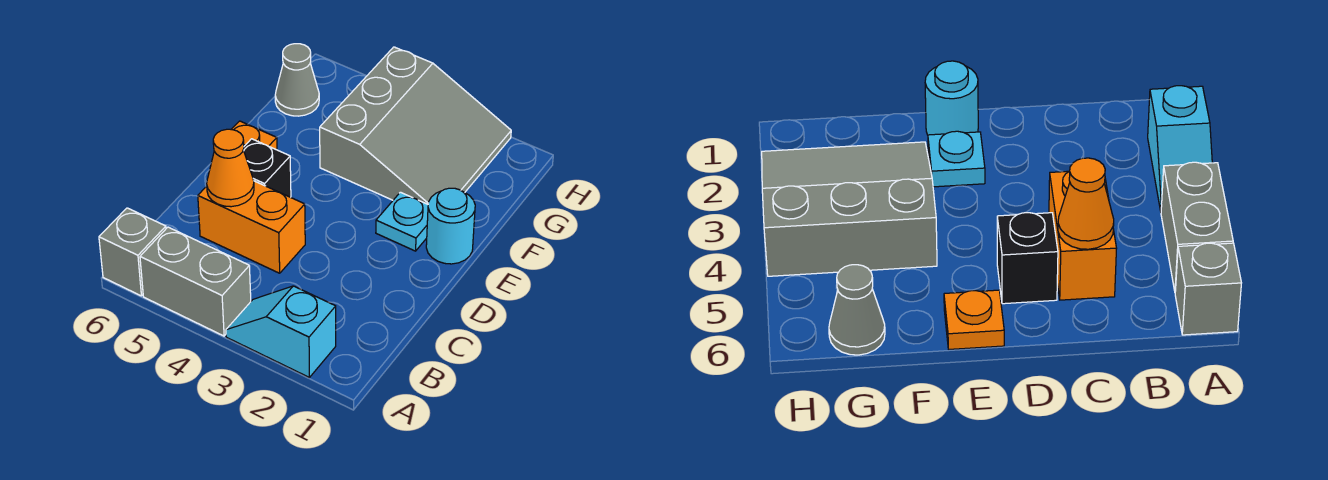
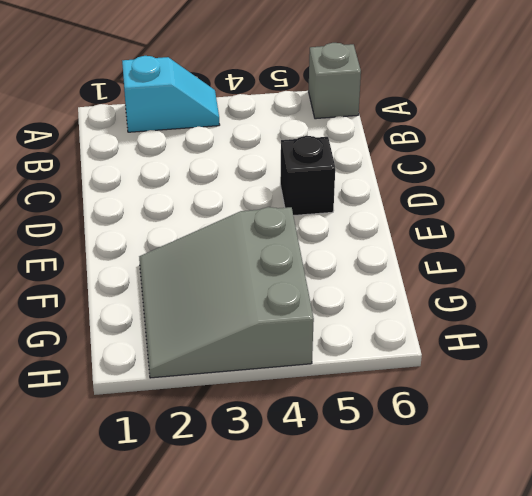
none -> grey 1x2 brick [140,227,251,336]
none -> orange 1x2 brick [198,181,305,273]

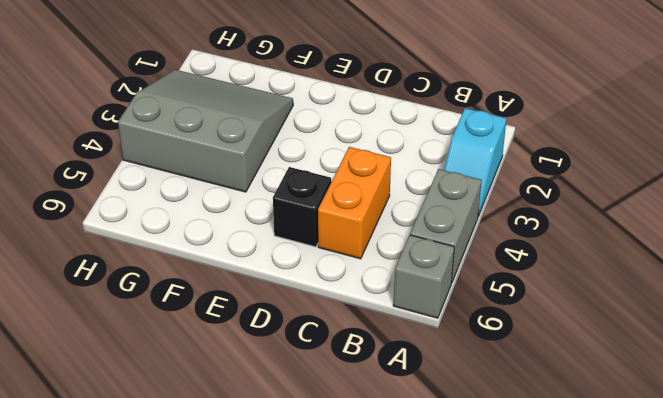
none -> cyan 1x1 round brick [426,188,475,264]
none -> cyan 1x1 plate [376,192,428,251]

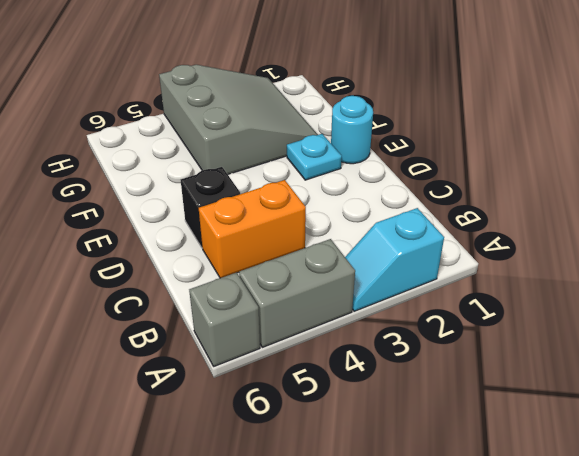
none -> orange 1x1 plate [231,121,277,150]
none -> grey 1x1 cone [275,44,319,116]

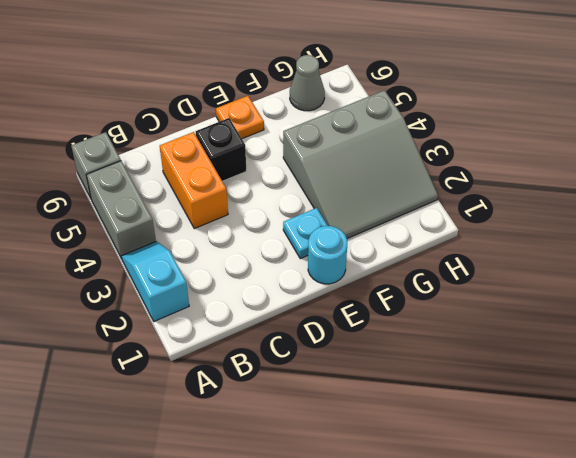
none -> orange 1x1 cone [207,129,254,207]

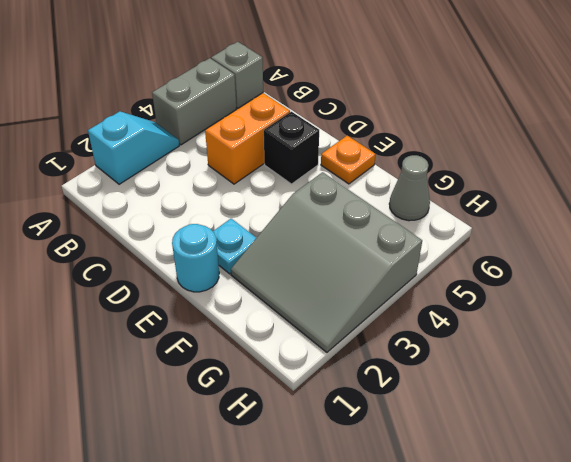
none -> orange 1x1 cone [207,129,254,207]

